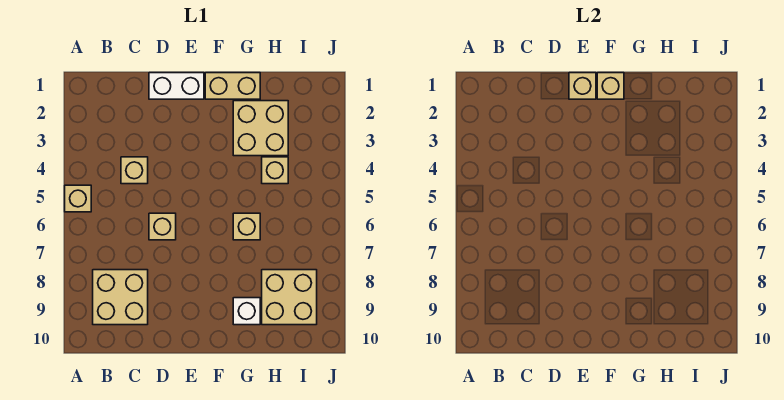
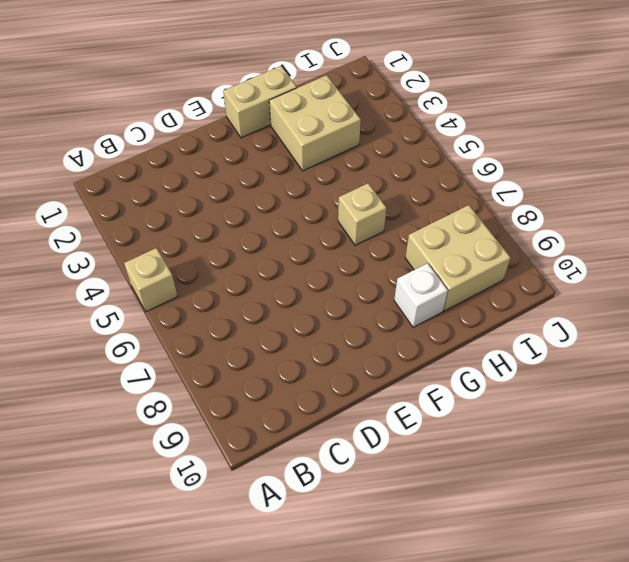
none -> tan 2x2 brick [93,270,148,325]
none -> tan 1x1 brick [121,157,148,184]
none -> white 1x2 brick [149,73,204,99]

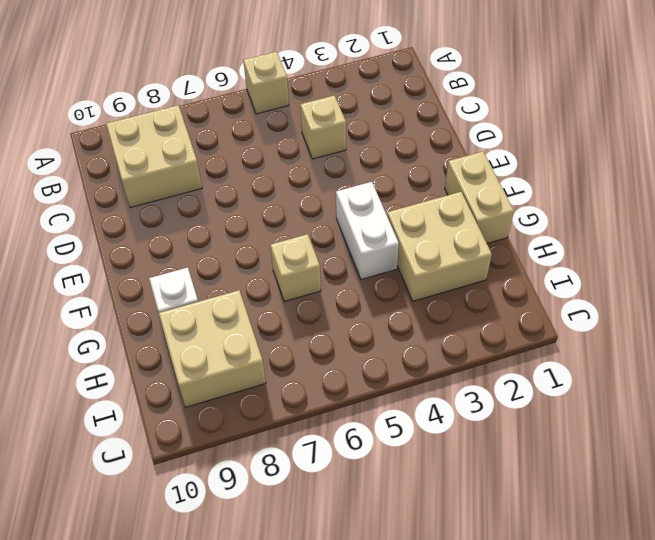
white 1x2 brick [336,182,399,280] -> white 1x2 brick moved to [149,73,204,99]
none -> tan 1x1 brick [149,213,176,240]
none -> tan 1x1 brick [262,157,288,184]
none -> tan 1x1 brick [569,73,596,99]

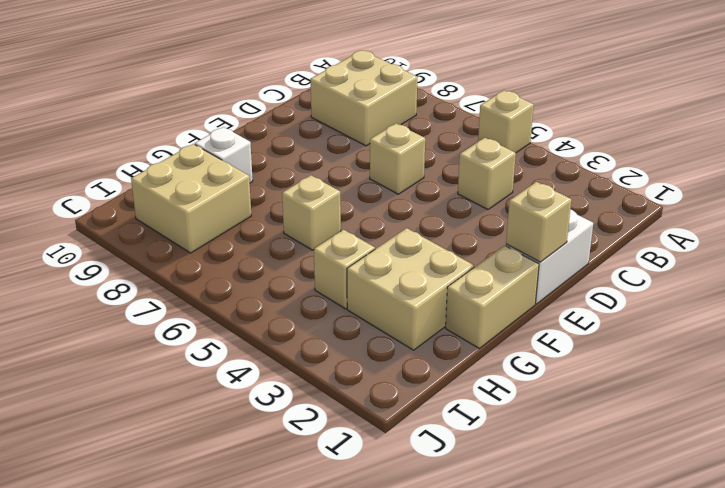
none -> tan 1x1 brick [597,73,624,99]

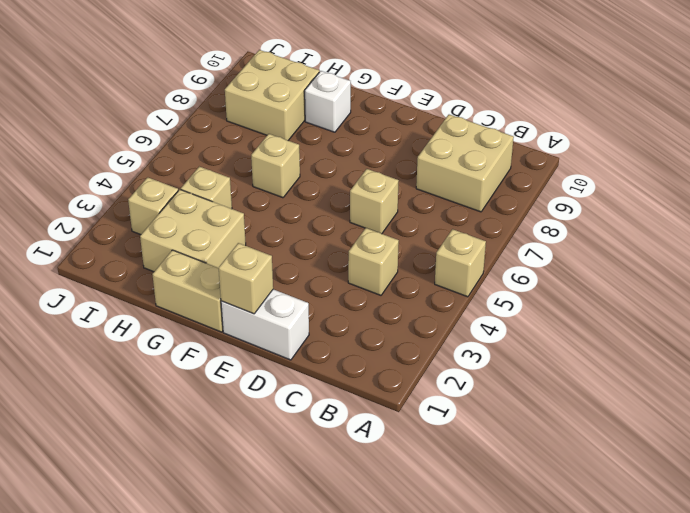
tan 1x1 brick [128,177,178,235] -> tan 1x1 brick moved to [597,73,624,99]

